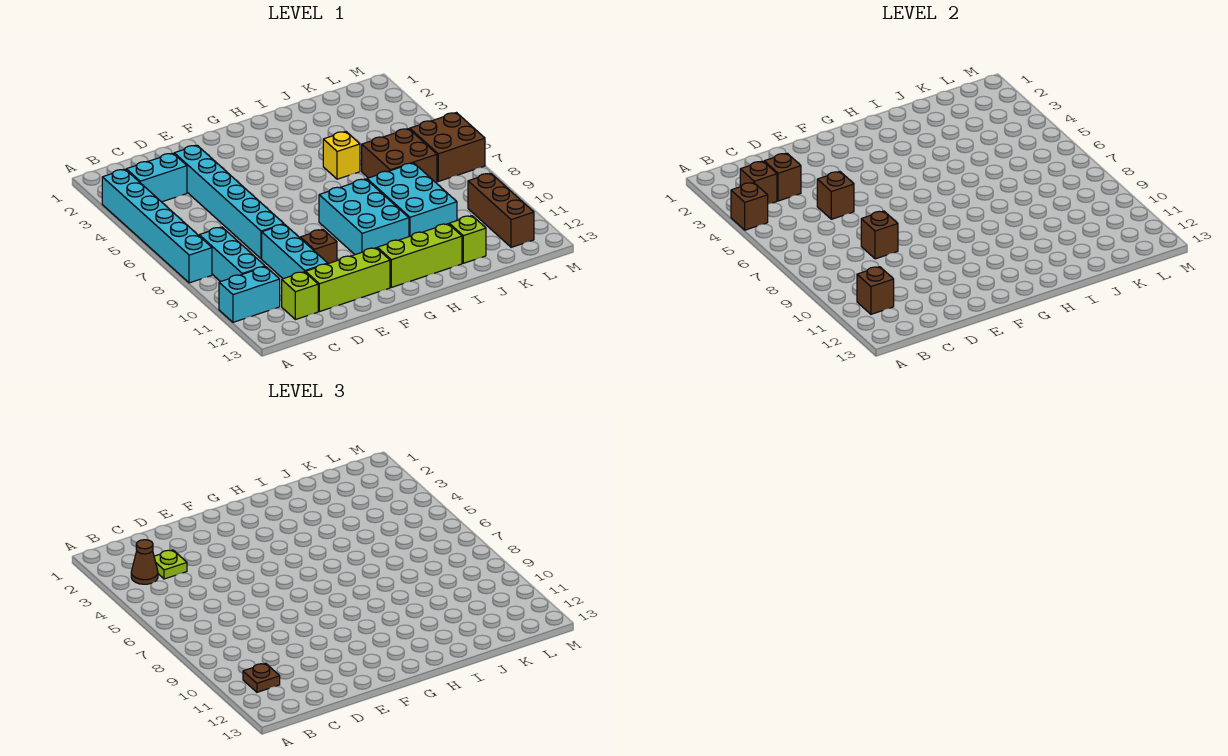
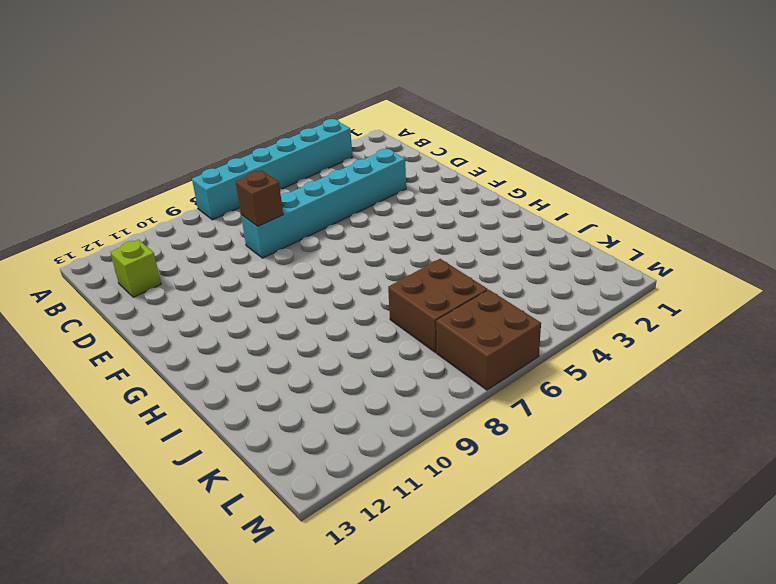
none -> cyan 1x2 brick [219,267,280,322]
none -> cyan 1x2 brick [126,153,187,202]
none -> cyan 1x3 brick [199,227,265,282]

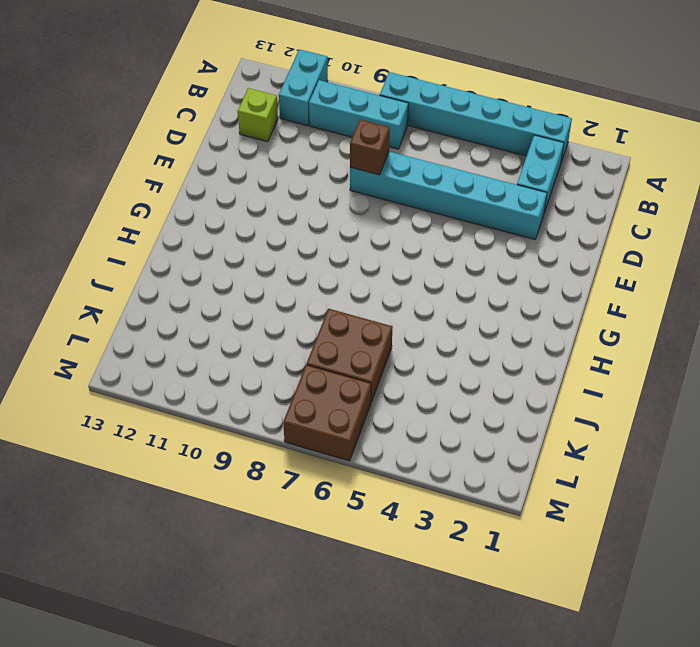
none -> cyan 1x3 brick [262,224,328,279]
none -> lime 1x3 brick [306,248,390,312]
none -> brown 1x1 brick [300,230,337,264]

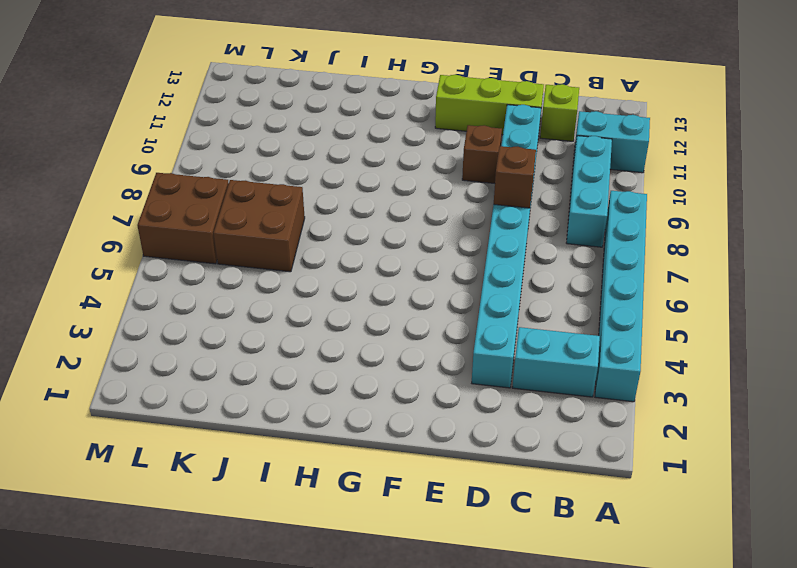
none -> cyan 2x3 brick [319,179,409,255]
none -> lime 1x3 brick [377,224,462,287]
none -> yellow 1x1 brick [323,132,360,179]

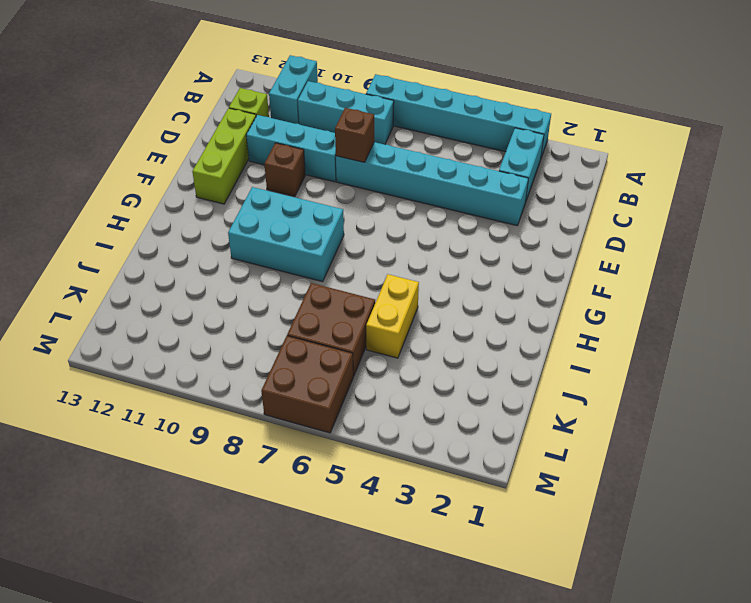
yellow 1x2 brick [366,274,419,358] -> yellow 1x1 brick [323,132,360,179]
none -> lime 1x3 brick [377,224,462,287]
none -> cyan 2x3 brick [367,163,457,237]
none -> lime 1x1 brick [449,216,486,263]

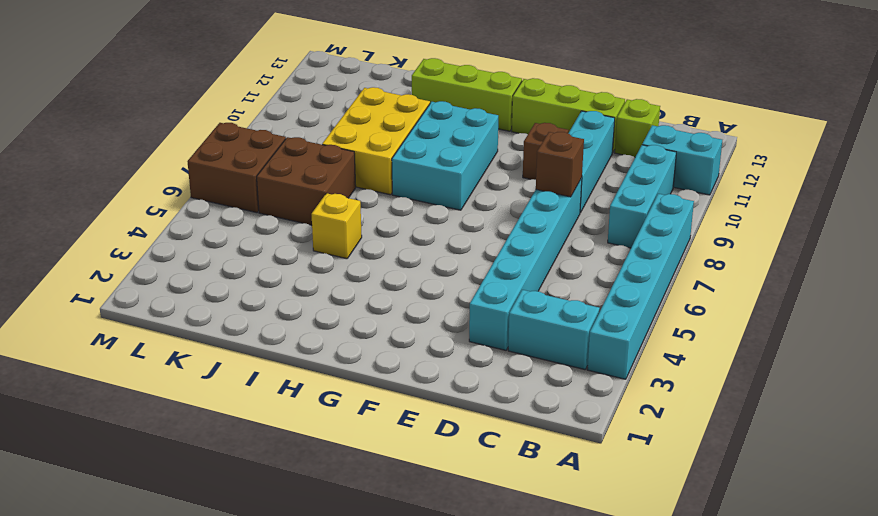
yellow 2x3 brick [322,87,430,195] -> cyan 2x3 brick [367,163,457,237]
none -> lime 1x1 brick [449,216,486,263]
none -> brown 1x3 brick [468,173,534,247]
none -> brown 1x1 brick [731,182,768,230]

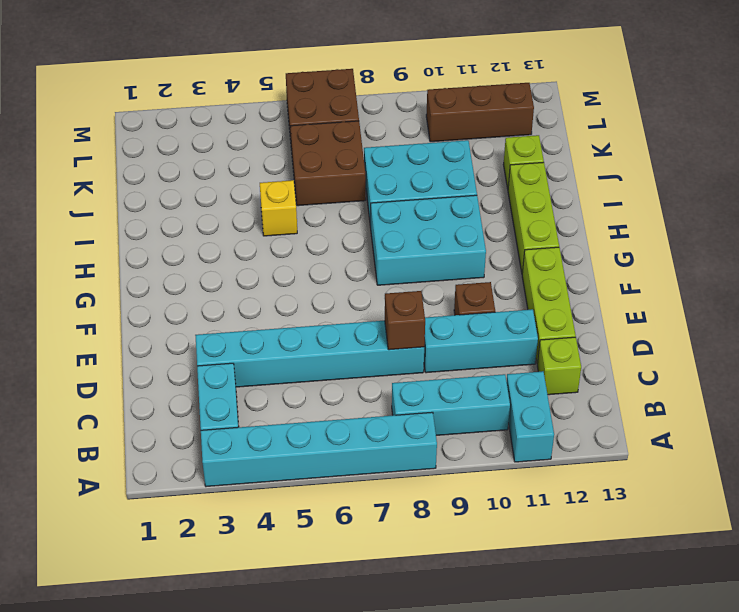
none -> brown 1x1 brick [731,182,768,230]
none -> brown 1x1 brick [740,161,777,204]
none -> brown 1x1 brick [857,267,894,314]

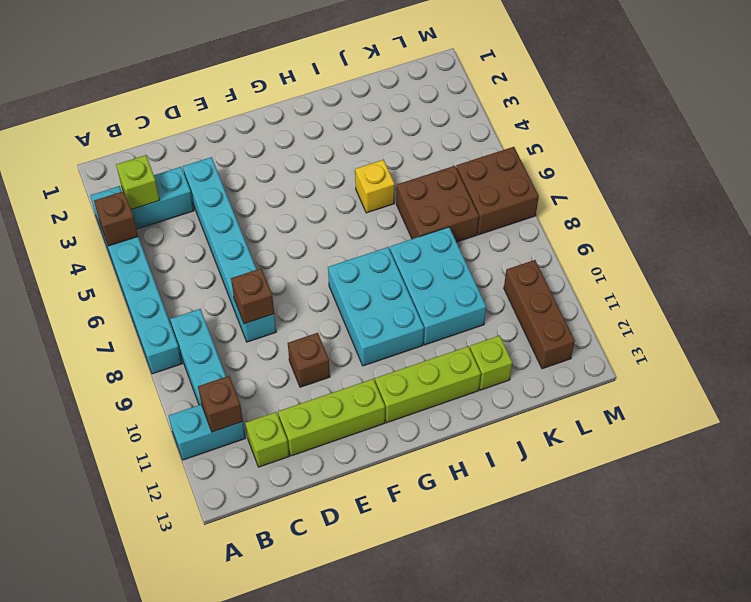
lime 1x1 brick [116,155,160,209] -> brown 1x1 brick [740,161,777,204]
none -> cyan 1x3 brick [262,224,328,279]
none -> brown 1x1 brick [764,153,801,201]
none -> brown 1x1 brick [817,172,854,219]

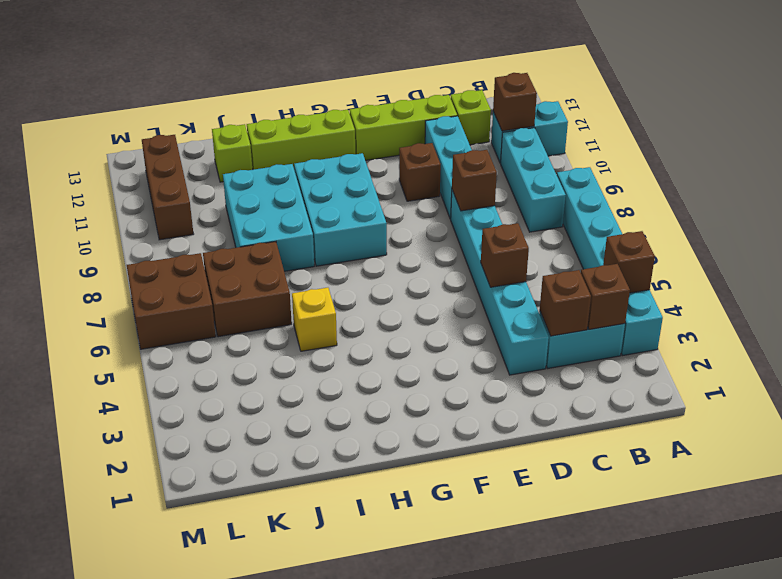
none -> brown 1x1 cone [131,540,158,584]
none -> brown 1x1 plate [243,663,280,692]
none -> lime 1x1 plate [154,550,187,579]

